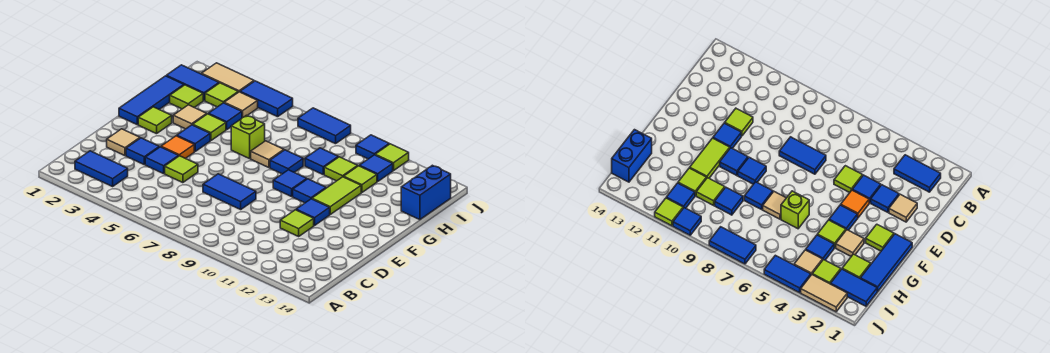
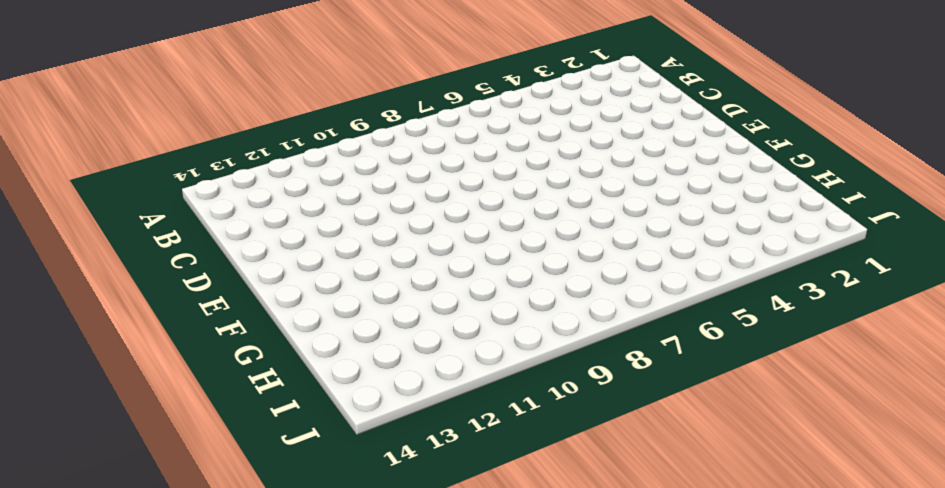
none -> blue 1x2 tile [75,151,128,186]
none -> tan 1x1 tile [107,129,140,156]
none -> blue 1x1 tile [126,138,159,164]
none -> blue 1x1 tile [145,147,179,174]

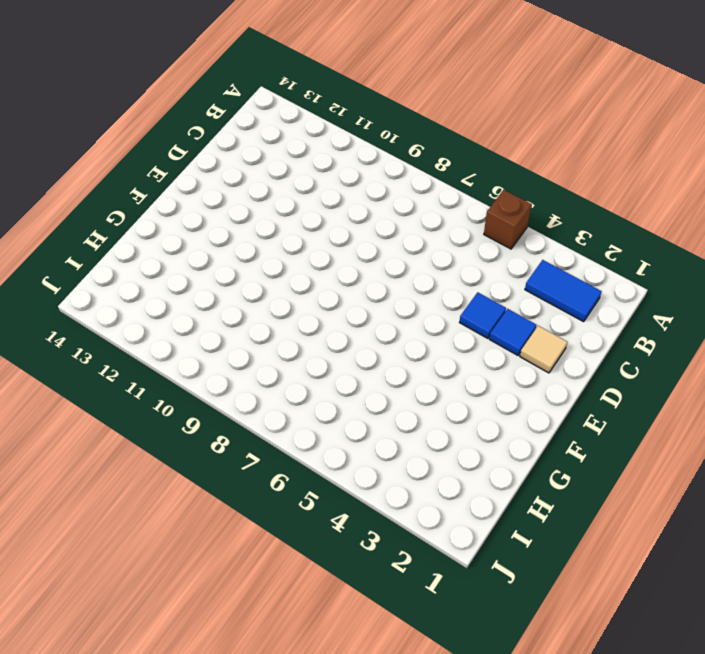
brown 1x1 brick [484,190,532,249] -> none
none -> lime 1x1 tile [165,156,198,183]
none -> blue 1x2 tile [203,174,256,209]
none -> lime 1x1 tile [280,210,314,236]
none -> orange 1x1 tile [161,136,194,159]

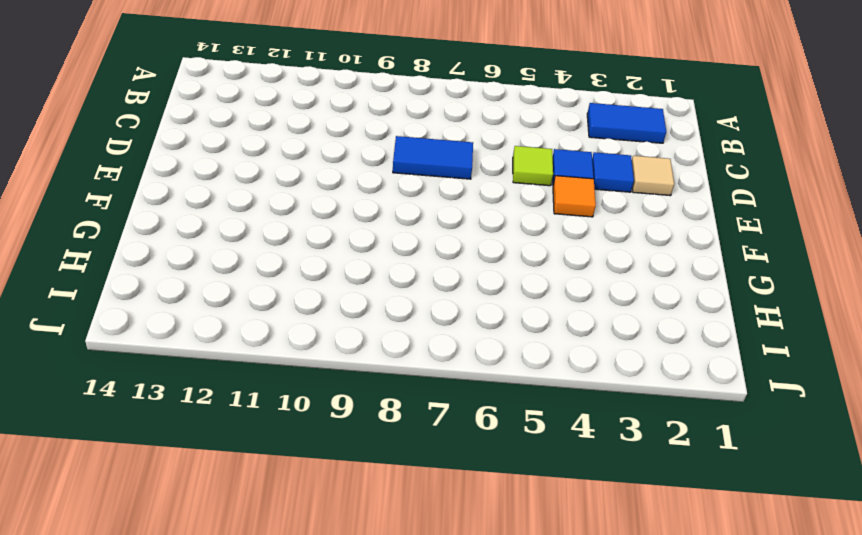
none -> lime 1x1 tile [280,210,314,236]
none -> blue 1x1 tile [296,199,330,226]
none -> blue 1x3 tile [119,76,184,124]
none -> lime 1x1 tile [138,107,172,134]

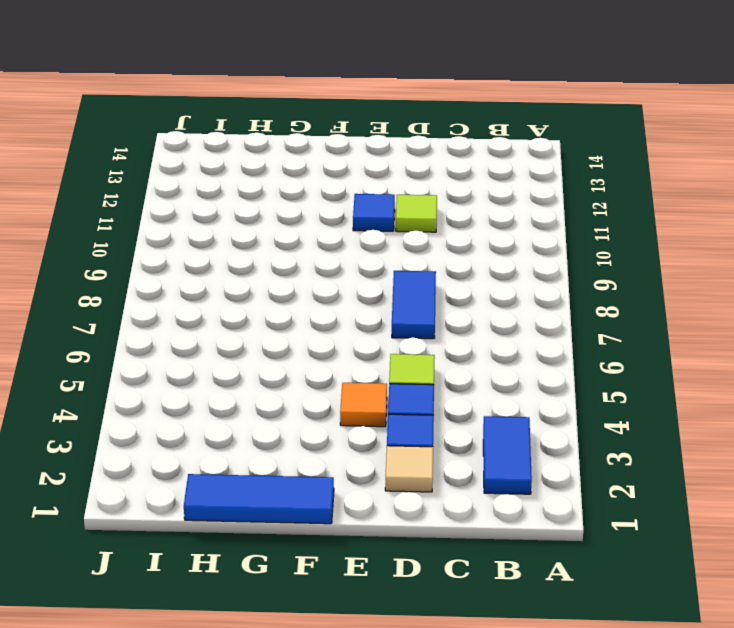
none -> lime 1x1 tile [138,107,172,134]
none -> blue 1x1 tile [177,125,210,151]
none -> blue 1x1 tile [273,170,307,196]
none -> blue 1x1 tile [293,179,326,203]

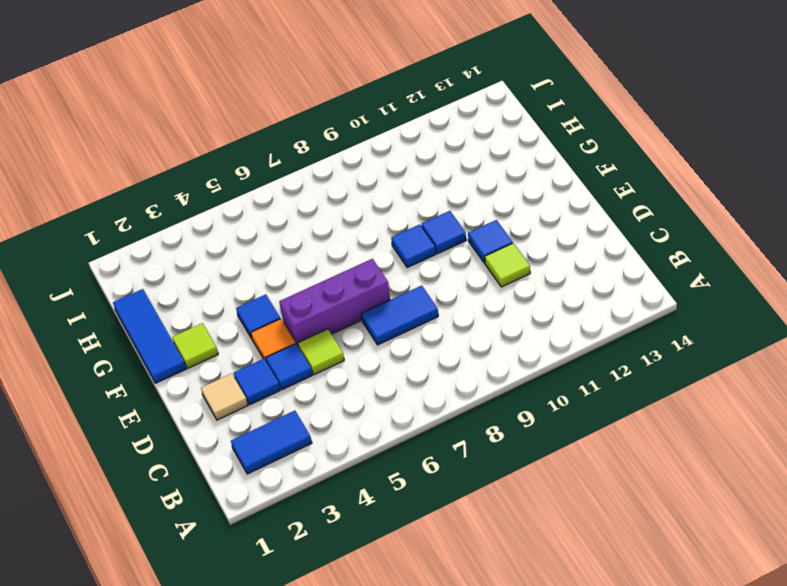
purple 1x3 brick [279,259,390,347] -> none
none -> lime 1x2 tile [312,177,361,214]
none -> tan 1x1 tile [173,105,207,129]
none -> lime 1x1 tile [193,114,226,141]
none -> lime 1x1 brick [231,115,265,159]

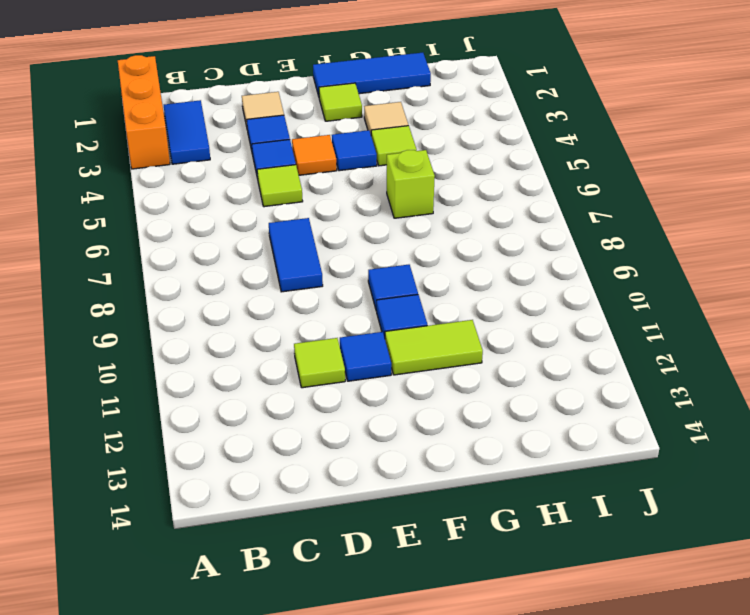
orange 1x3 brick [118,55,170,169] -> none
none -> tan 1x1 tile [251,141,284,168]
none -> blue 1x1 tile [270,150,303,174]
none -> lime 1x1 tile [170,85,203,109]
none -> blue 1x1 tile [208,103,242,130]

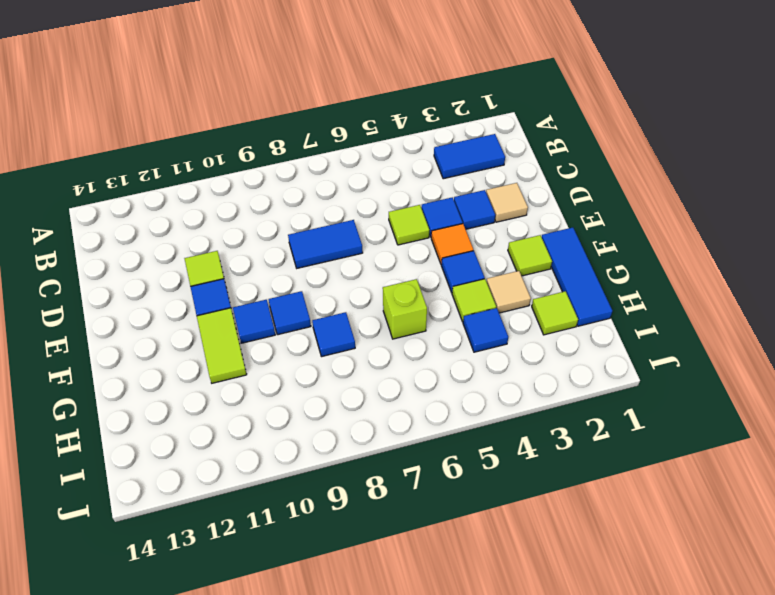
none -> tan 1x1 tile [251,141,284,168]
none -> blue 1x1 tile [305,148,338,174]
none -> lime 1x1 tile [324,157,358,181]
none -> lime 1x1 tile [344,166,377,193]

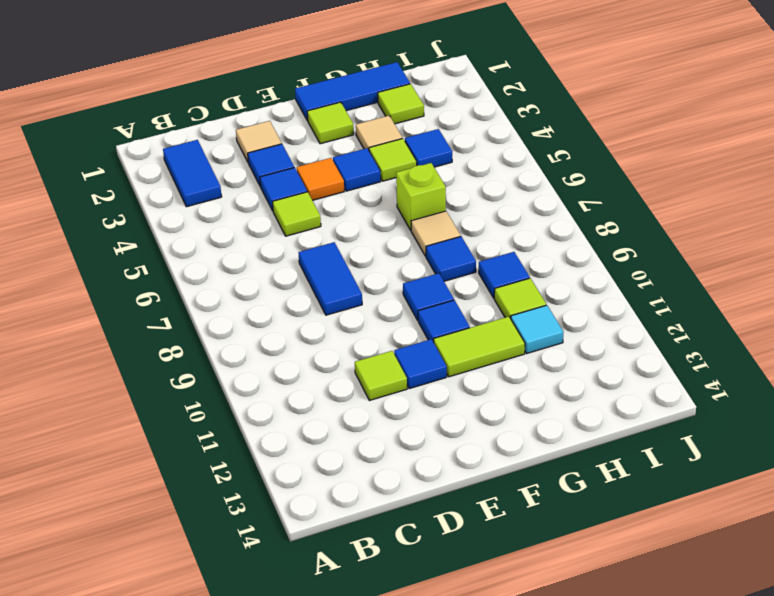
cyan 1x1 tile [511,305,563,354] -> lime 1x1 tile [344,166,377,193]
none -> blue 1x2 brick [401,165,451,220]
none -> blue 1x2 tile [167,65,219,101]
none -> lime 1x1 tile [205,83,238,107]
none -> tan 1x1 tile [224,92,258,118]

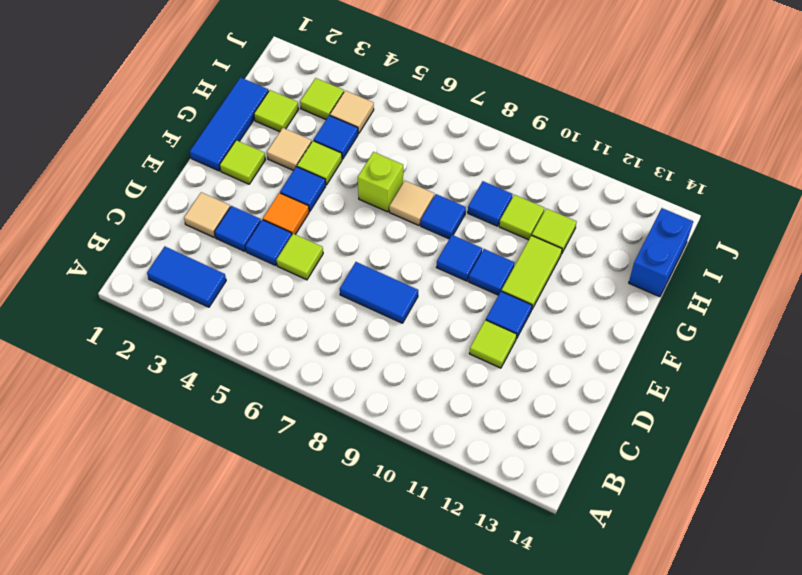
none -> blue 1x2 tile [167,65,219,101]
none -> blue 1x1 tile [359,155,393,182]
none -> tan 1x2 tile [201,63,254,92]
none -> blue 1x2 tile [240,81,293,117]

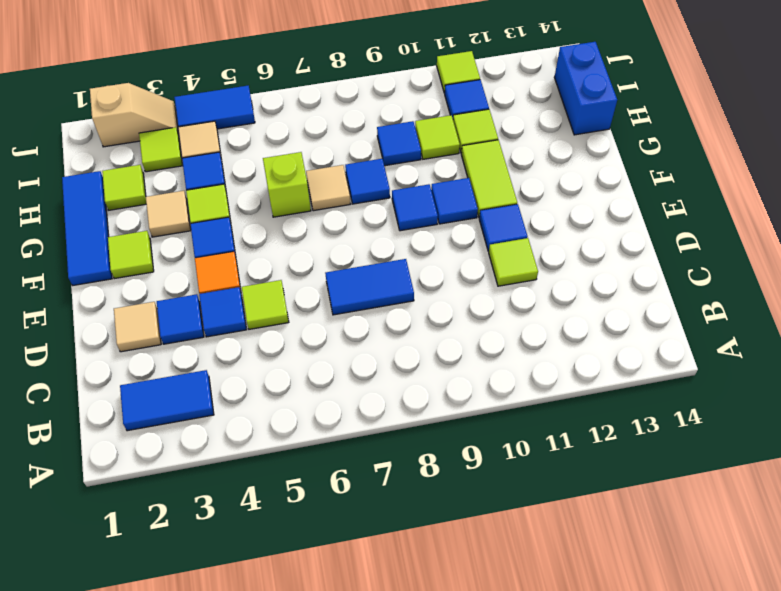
tan 1x2 slope [90,83,178,147] -> tan 1x2 tile [201,63,254,92]
none -> blue 1x2 tile [167,65,219,101]
none -> blue 1x2 tile [298,108,351,144]
none -> blue 1x1 tile [356,135,389,159]

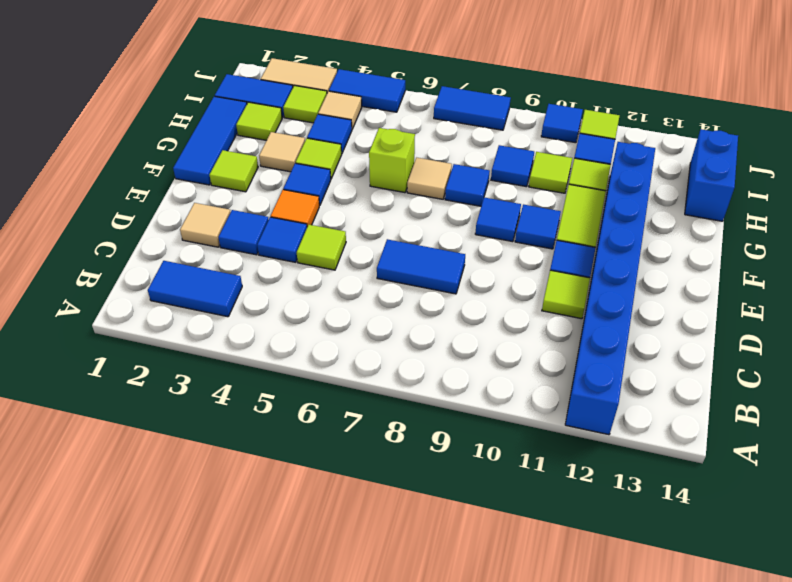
blue 1x8 brick [565,142,655,435] -> none

